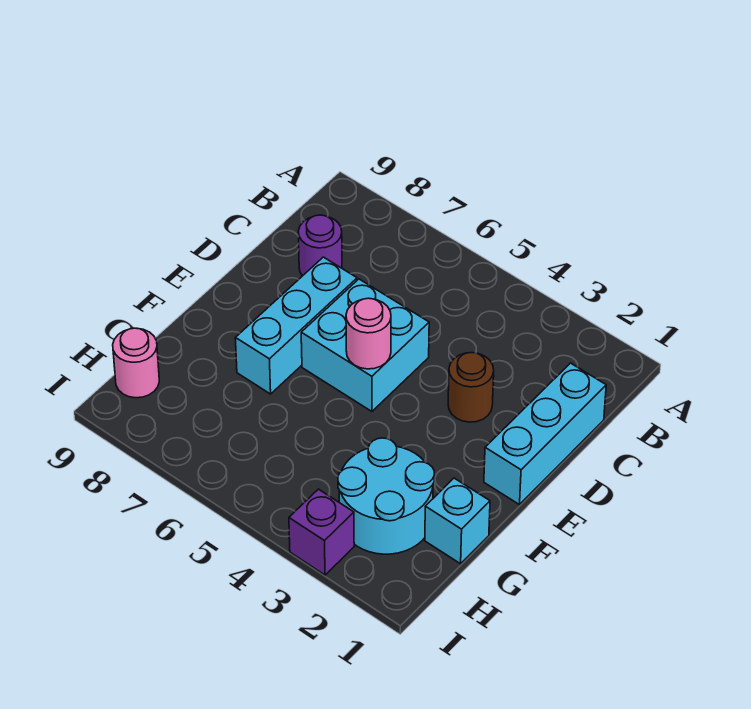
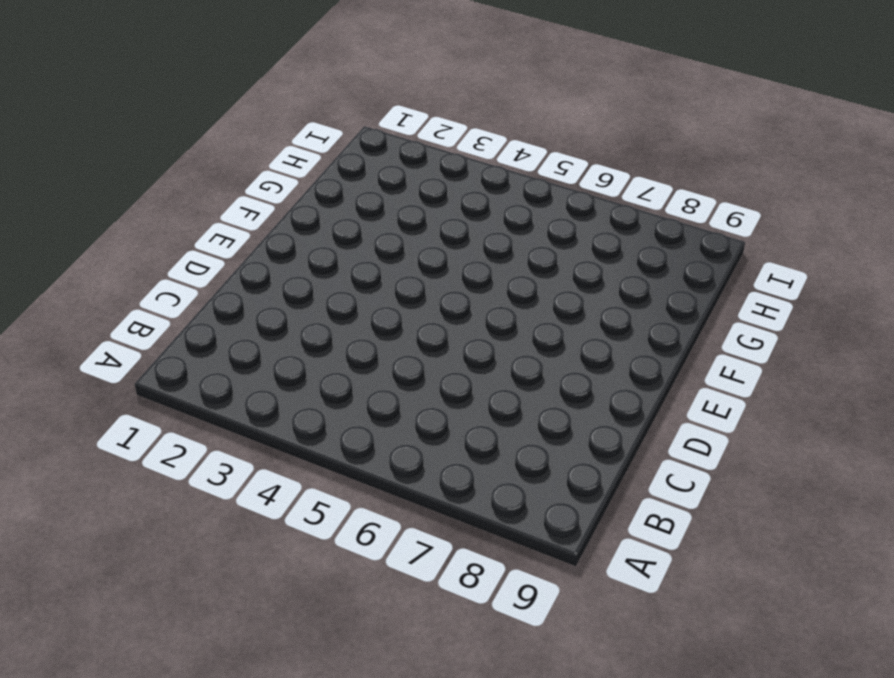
none -> cyan 1x3 brick [484,363,606,505]
none -> purple 1x1 round brick [298,215,342,276]

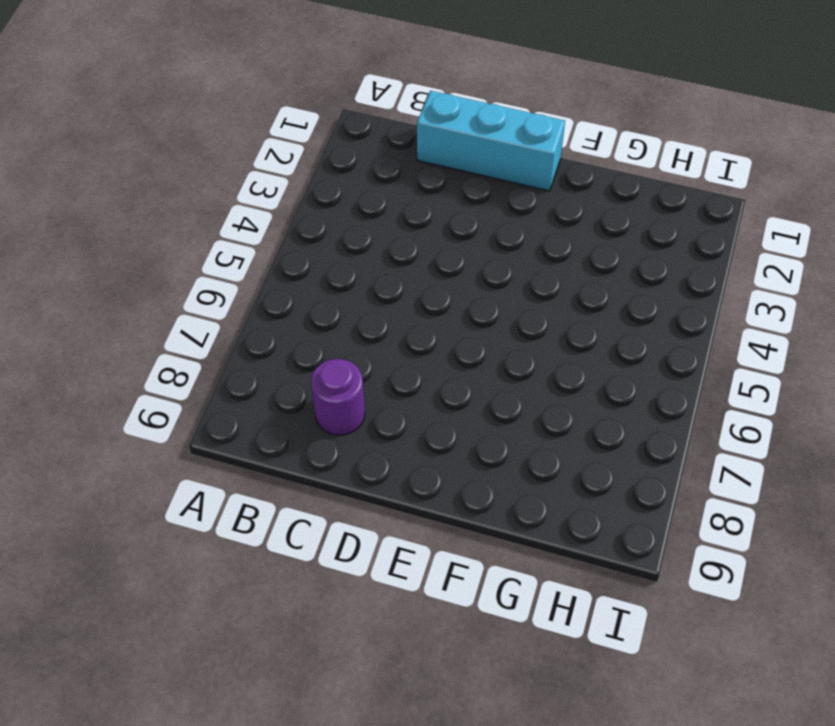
none -> brown 1x1 round brick [448,353,494,422]
none -> cyan 2x2 brick [301,279,429,411]

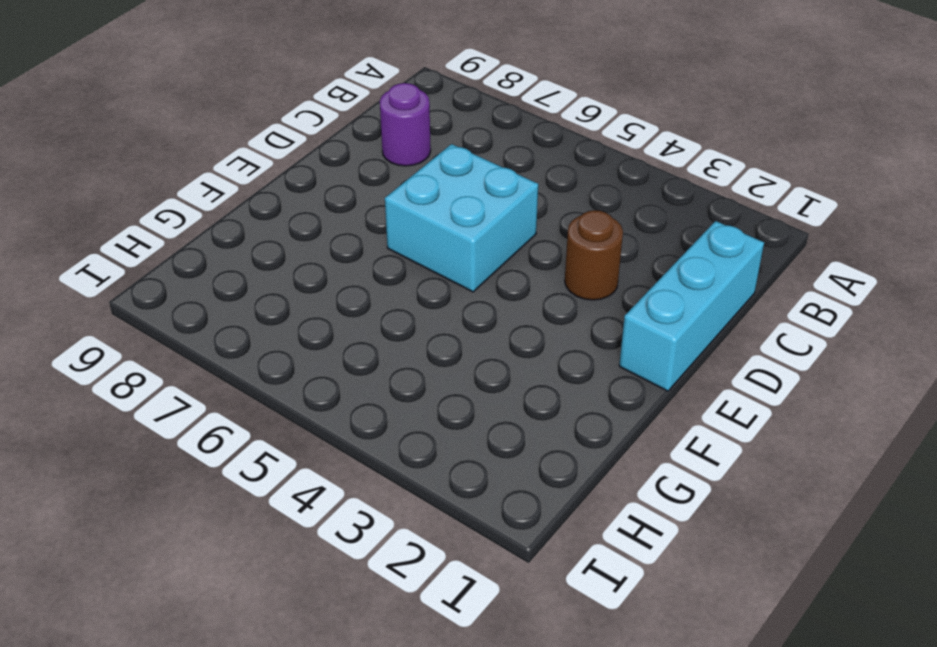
none -> cyan 1x3 brick [235,257,357,394]
none -> cyan 1x1 brick [425,478,490,564]

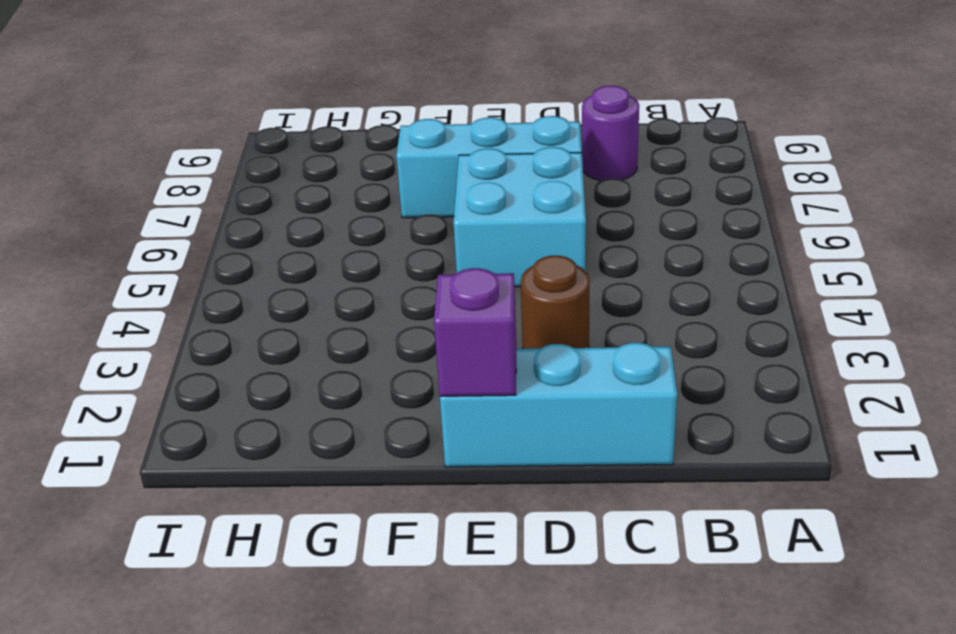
purple 1x1 brick [434,268,516,396] -> purple 1x1 brick moved to [289,489,354,575]
none -> cyan 1x1 brick [425,478,490,564]
none -> cyan 2x2 round brick [338,438,434,554]

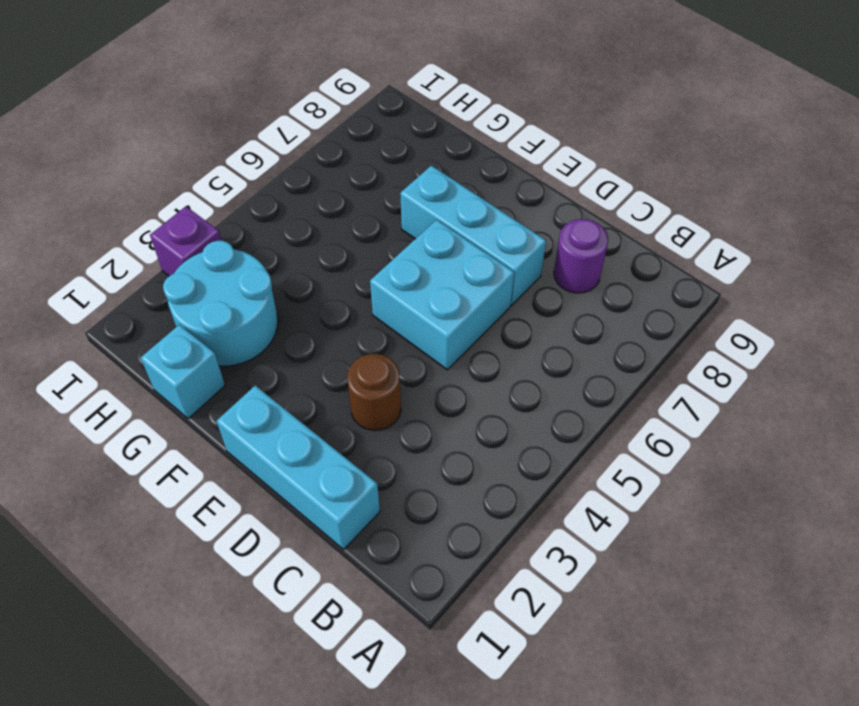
none -> pink 1x1 round brick [113,328,159,398]
none -> pink 1x1 round brick [346,298,391,369]

